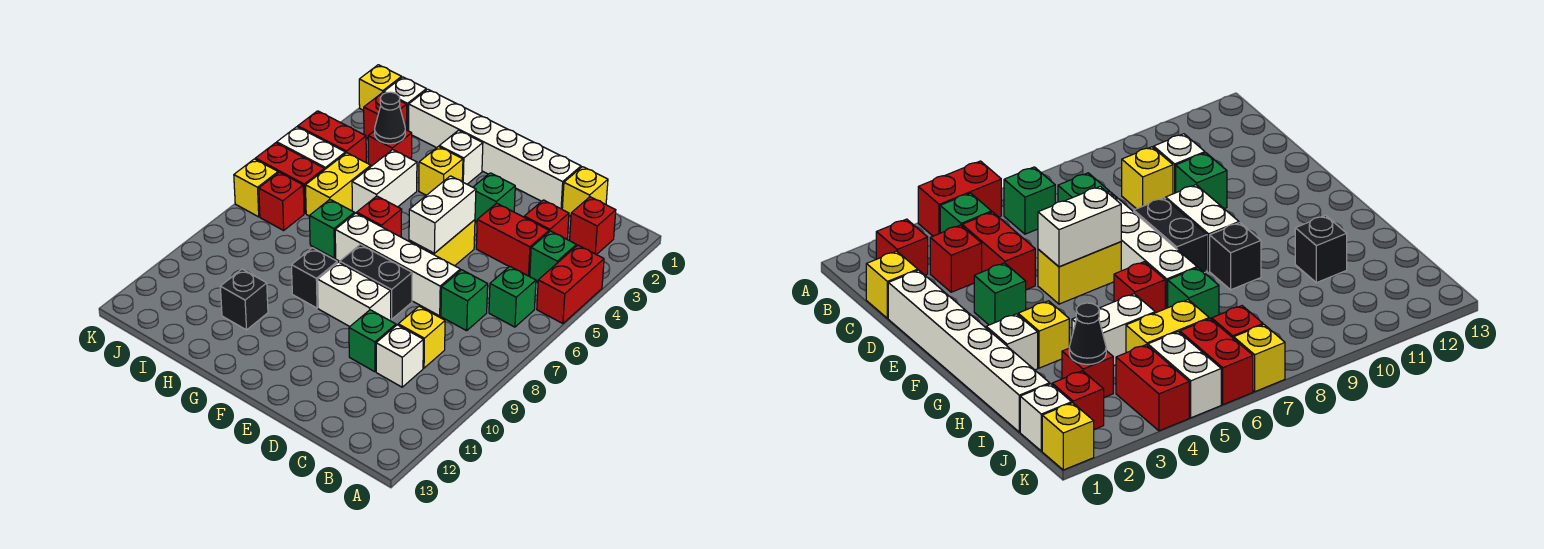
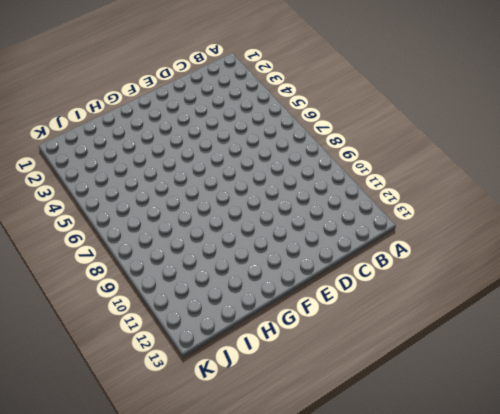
none -> red 1x2 brick [537,245,604,324]
none -> red 1x1 brick [570,197,616,255]
none -> green 1x1 brick [530,231,576,282]
none -> green 1x1 brick [489,266,536,327]

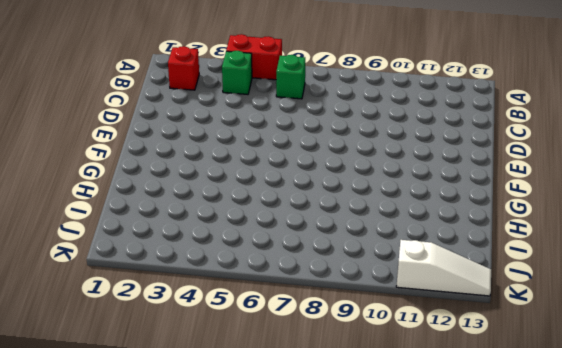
white 1x3 slope [396,240,491,296] -> none
none -> yellow 1x1 brick [562,167,608,216]
none -> red 1x1 brick [524,200,569,239]
none -> red 1x2 brick [476,203,549,276]
none -> green 1x1 brick [441,270,488,331]

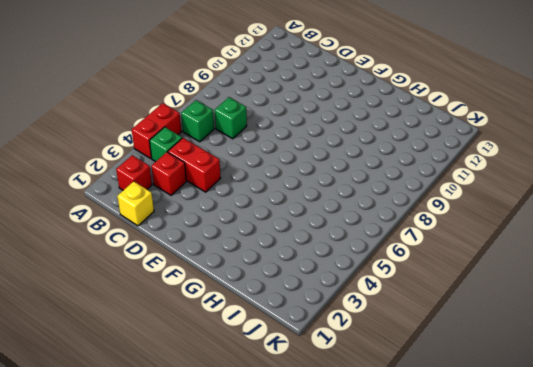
none -> yellow 1x1 brick [398,306,445,368]
none -> white 1x1 brick [376,325,423,387]
none -> white 1x6 brick [409,89,581,209]
none -> white 1x4 brick [335,213,460,316]

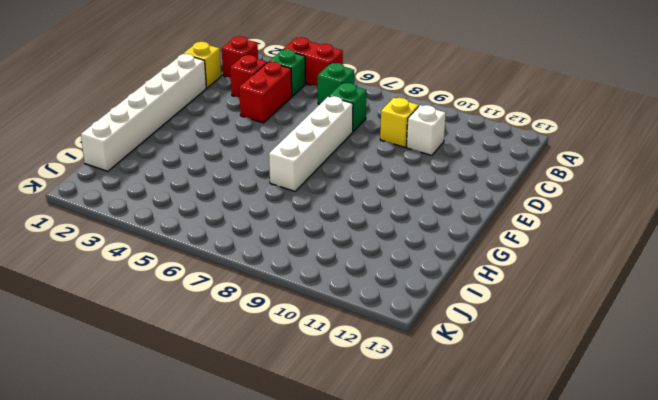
none -> green 1x1 brick [349,310,396,372]
none -> green 1x1 brick [473,173,515,222]
none -> yellow 1x2 brick [409,220,475,266]
none -> black 1x2 brick [340,245,412,319]

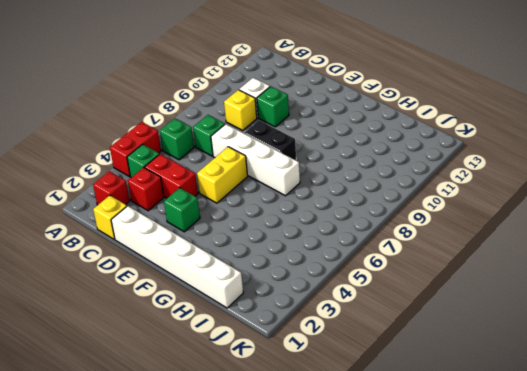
none -> white 1x2 brick [318,262,391,326]
none -> white 1x1 brick [439,130,483,184]
none -> yellow 1x1 brick [419,147,463,195]
none -> red 1x1 brick [357,196,402,237]

